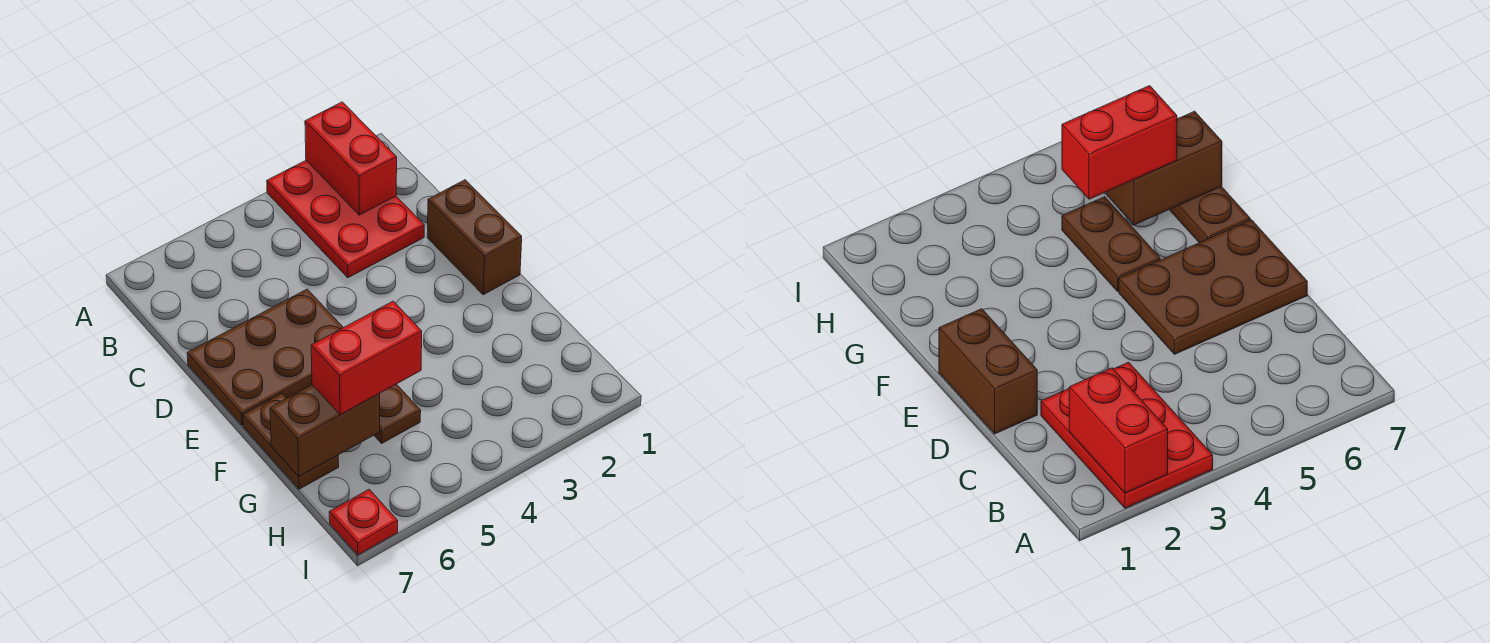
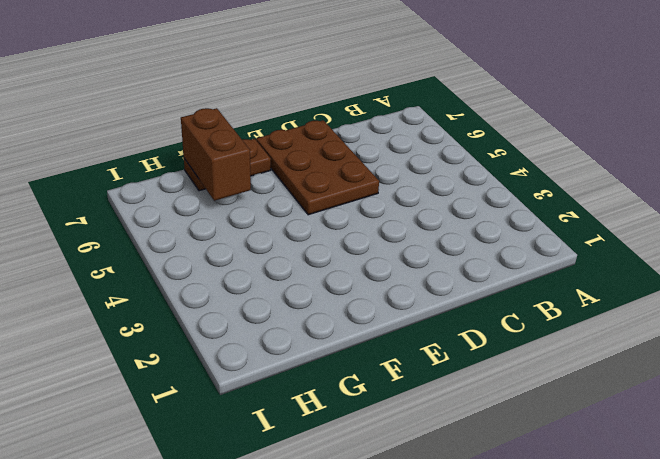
none -> red 2x3 plate [267,161,424,278]
none -> brown 1x2 brick [427,180,522,295]

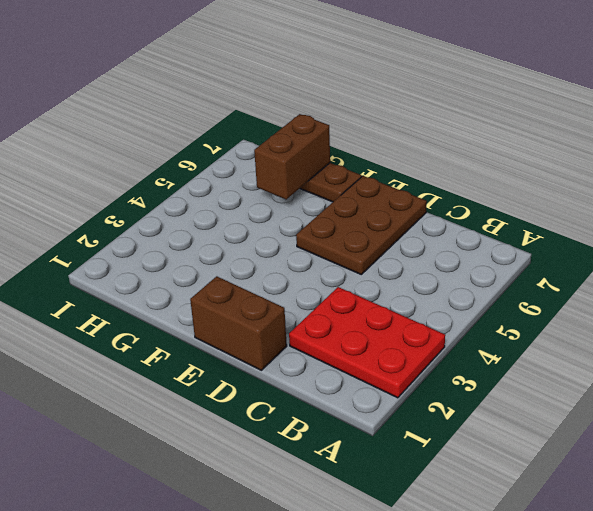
none -> brown 1x2 plate [374,384,421,443]
none -> red 1x1 plate [329,489,398,555]

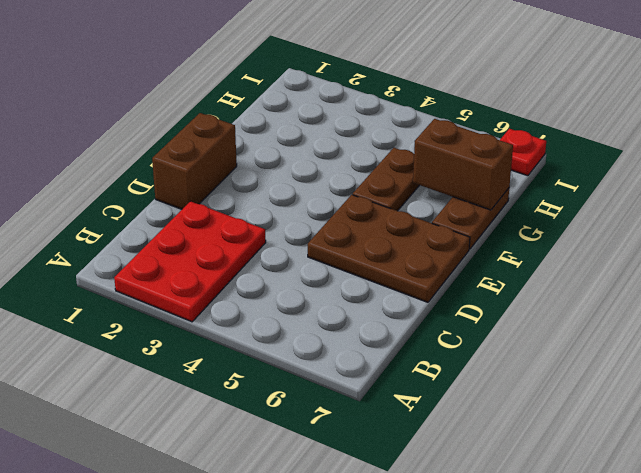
none -> red 1x2 brick [305,102,397,215]
none -> red 1x2 brick [311,301,422,415]

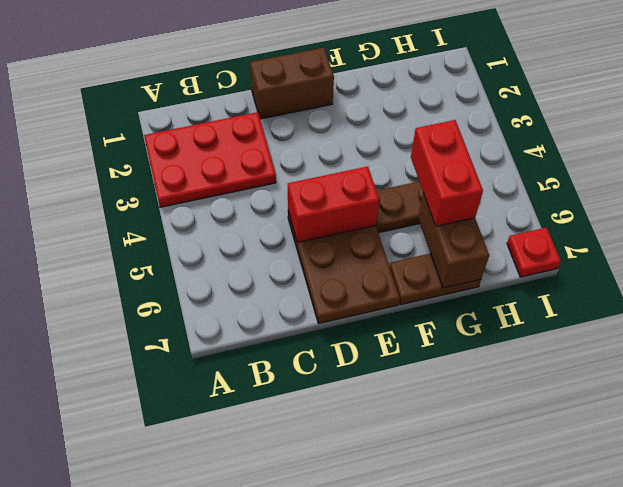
red 1x2 brick [288,166,379,243] -> red 1x2 brick moved to [305,102,397,215]

